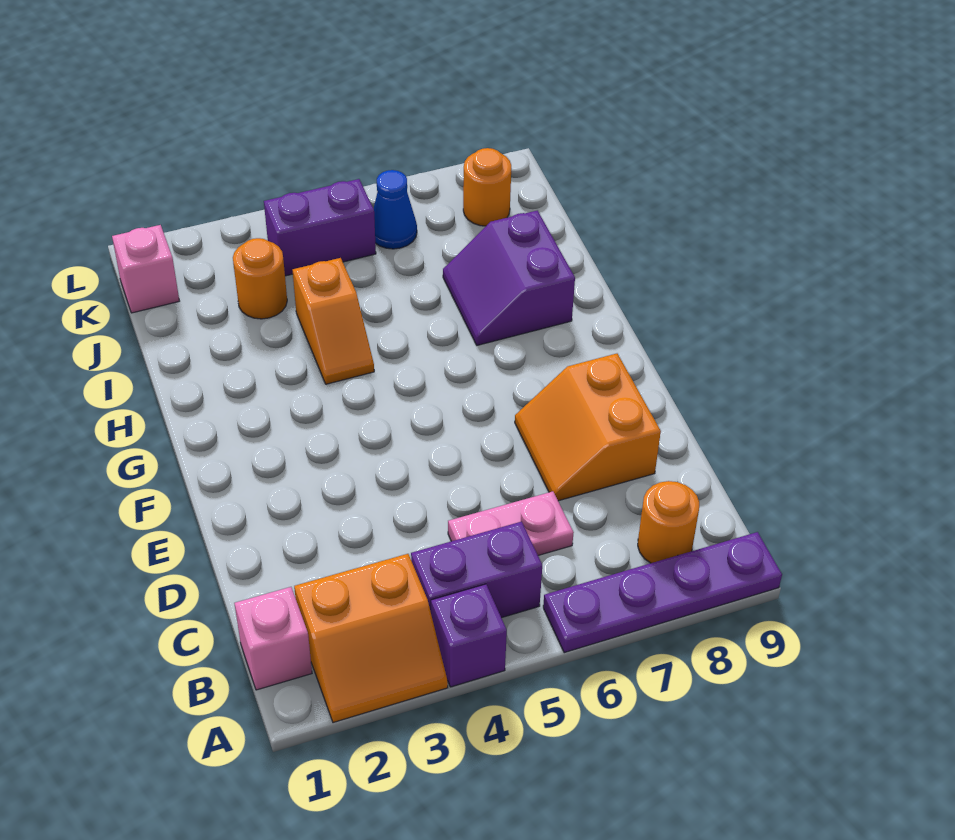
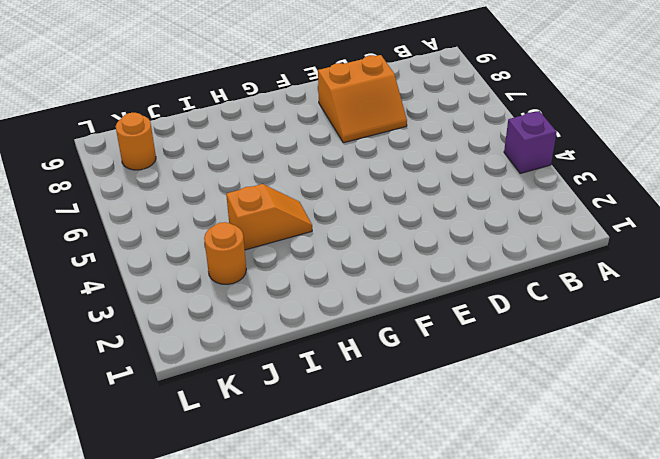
none -> orange 2x2 slope [294,554,448,723]
none -> purple 1x4 plate [543,532,782,653]
none -> pink 1x1 brick [234,587,312,690]

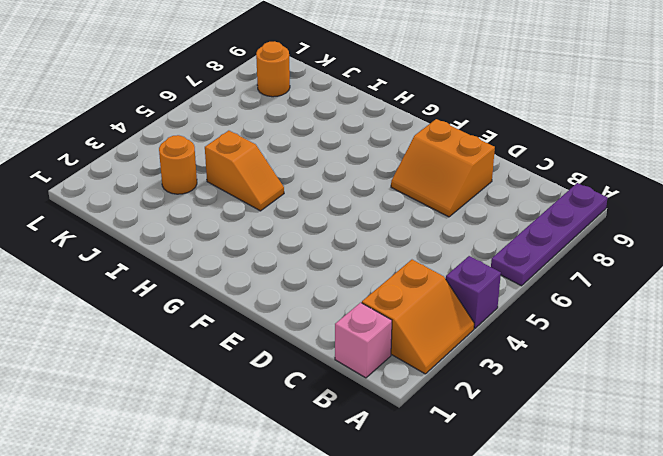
none -> purple 1x2 brick [411,522,542,618]
none -> orange 1x1 round brick [638,481,699,563]
none -> pink 1x2 plate [448,491,574,555]

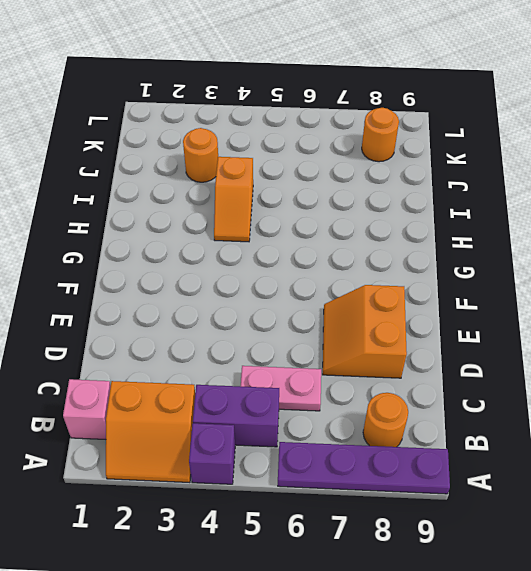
none -> purple 2x2 slope [443,210,575,345]
none -> pink 1x1 brick [112,225,179,313]
none -> purple 1x2 brick [264,179,376,276]

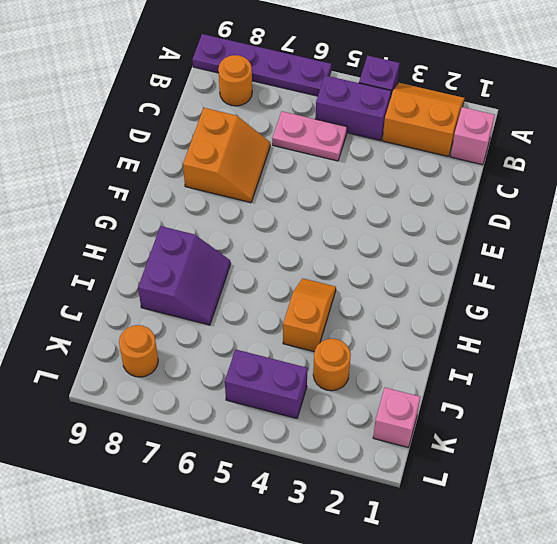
none -> blue 1x1 cone [374,170,417,249]

